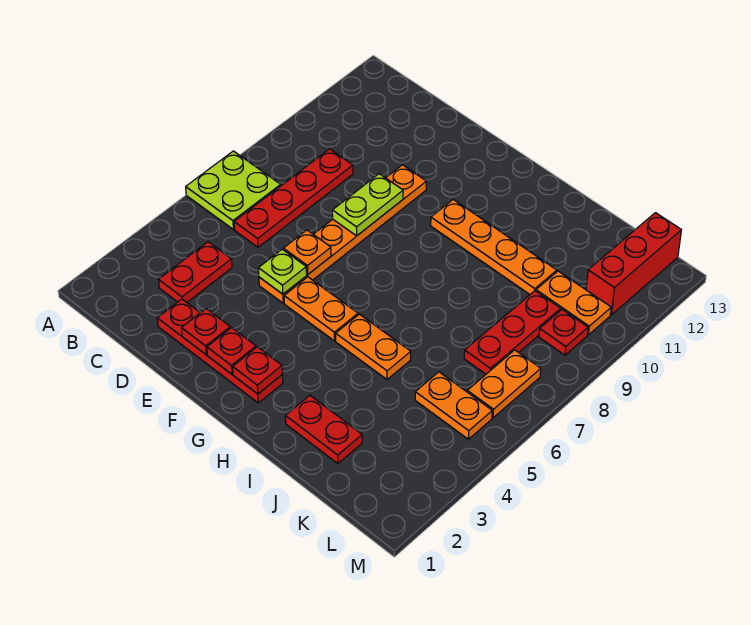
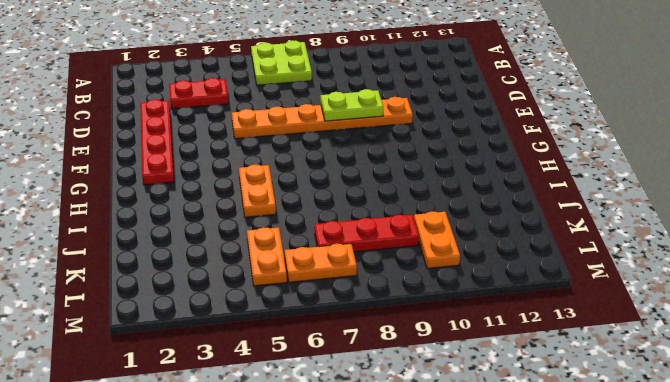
none -> red 1x4 plate [234,149,353,247]
none -> orange 1x2 plate [284,277,358,341]
none -> orange 1x4 plate [431,200,557,294]

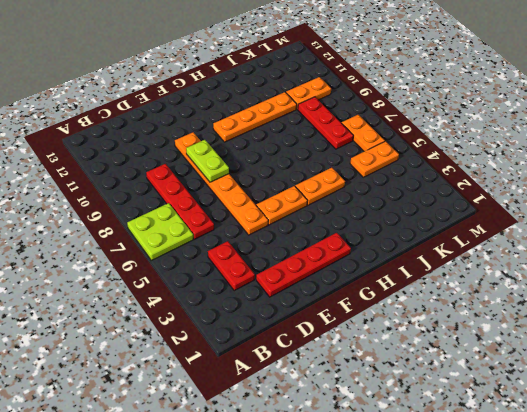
none -> red 1x2 plate [285,396,362,464]
none -> red 1x1 plate [539,310,588,355]
none -> red 1x3 brick [586,213,681,315]

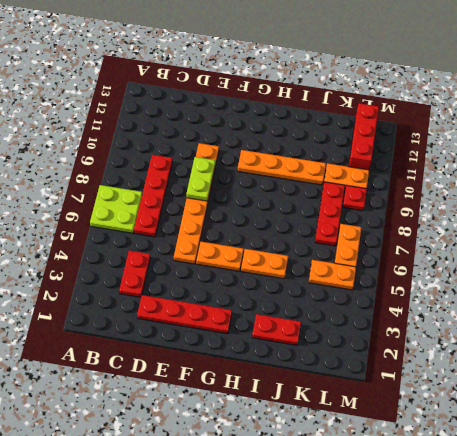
none -> red 1x1 plate [181,309,230,355]
none -> lime 1x1 plate [258,249,307,294]
none -> orange 1x1 plate [283,230,331,274]

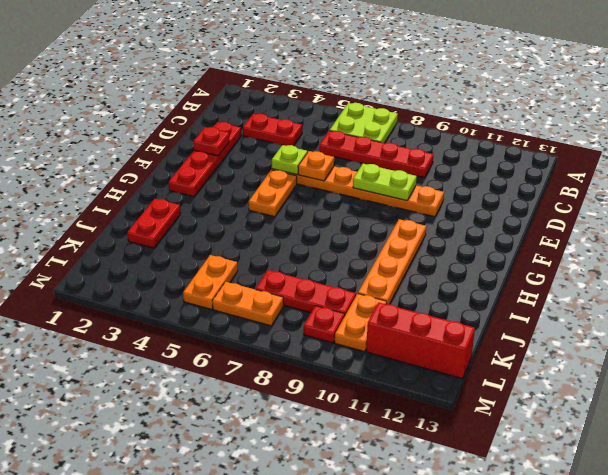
none -> orange 1x2 plate [336,314,411,379]
none -> red 1x1 plate [207,328,256,374]
none -> red 1x1 plate [233,347,282,394]

